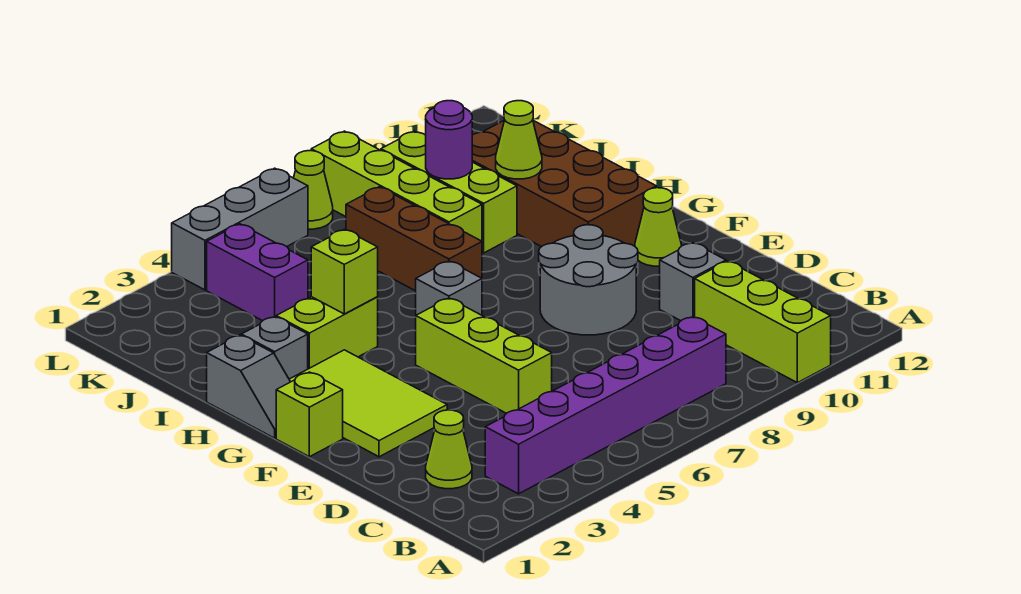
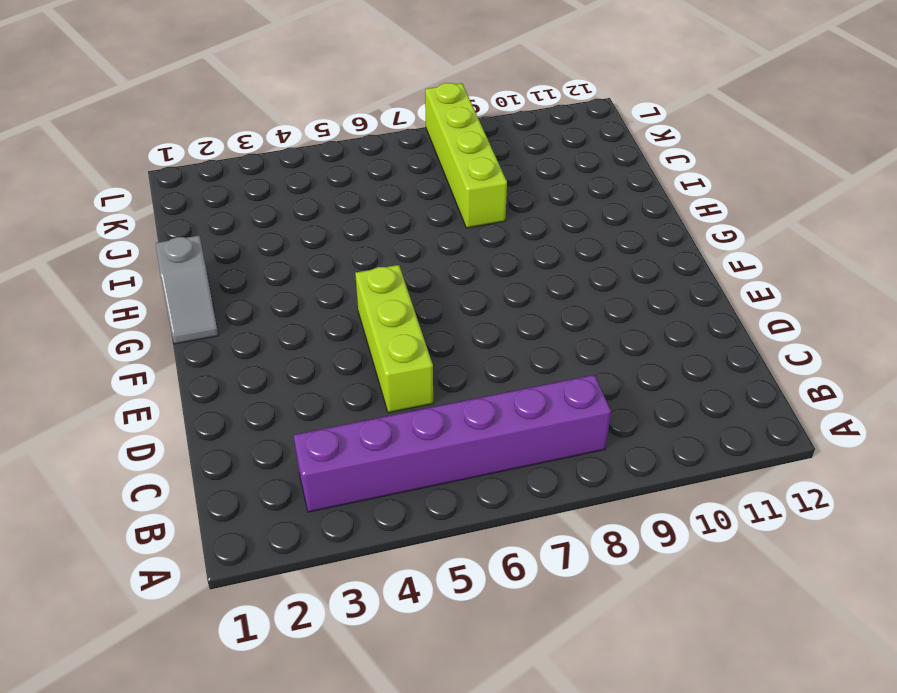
none -> lime 1x3 brick [695,261,831,383]
none -> lime 1x1 cone [426,410,472,489]
none -> grey 1x1 brick [660,243,726,321]

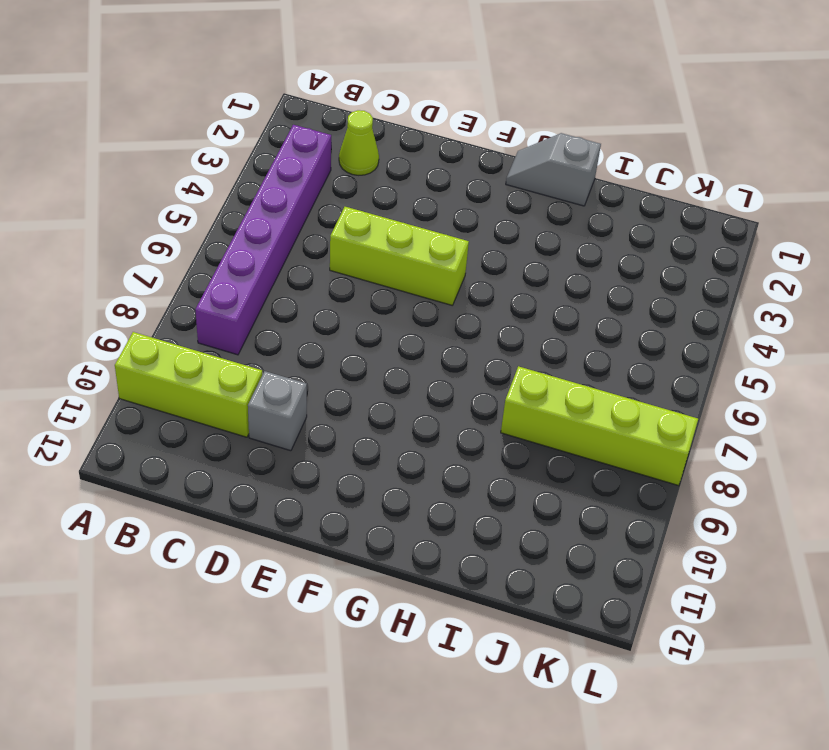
none -> lime 2x3 tile [289,350,447,457]
none -> grey 2x2 round brick [539,225,638,335]
none -> lime 1x1 brick [276,372,343,457]

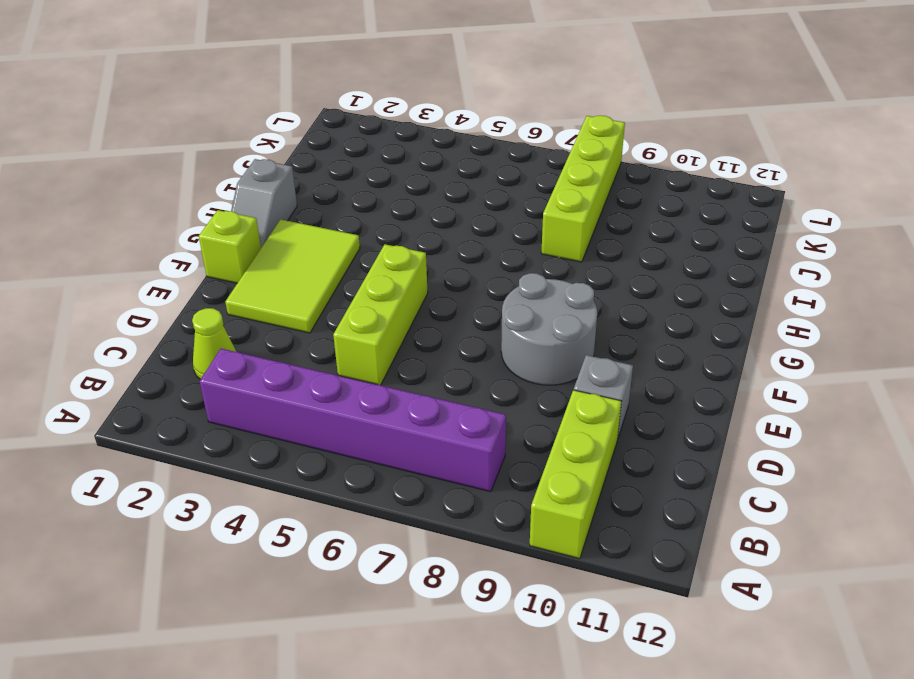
none -> lime 1x1 cone [635,188,681,266]
none -> grey 1x1 brick [416,261,482,315]
none -> brown 2x4 brick [472,121,656,247]

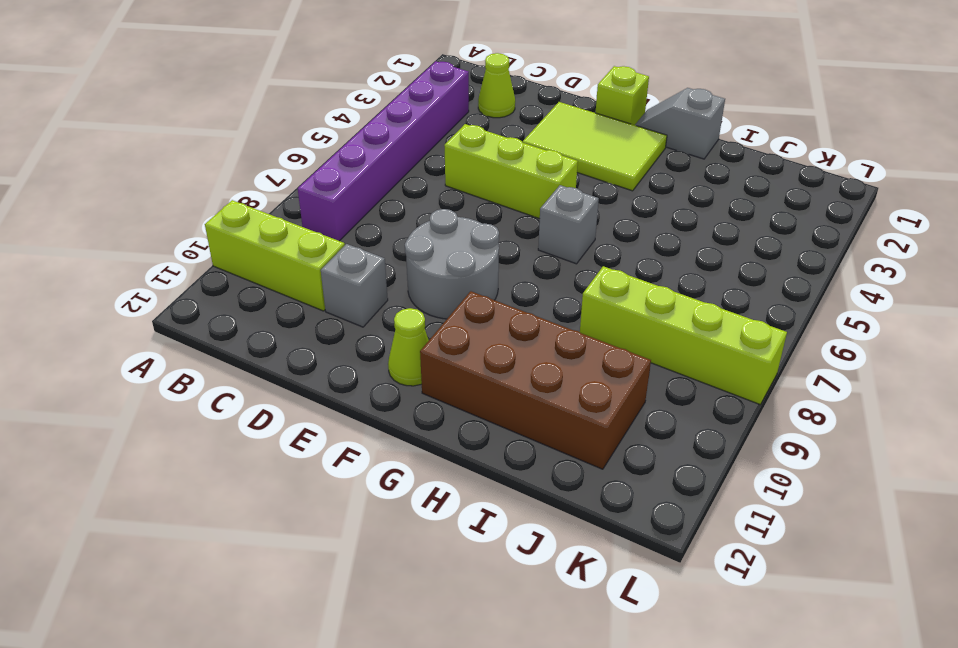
none -> grey 1x1 brick [241,317,308,379]
none -> lime 1x2 brick [276,297,378,369]
none -> brown 1x3 brick [346,187,482,291]

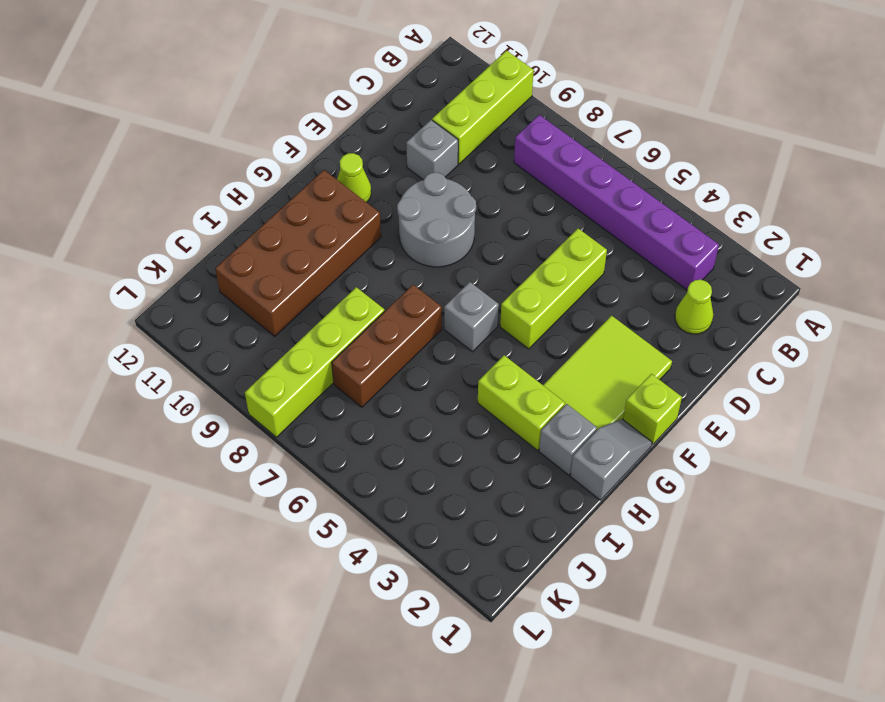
none -> lime 1x3 brick [381,131,517,253]
none -> purple 1x2 brick [207,224,308,321]
none -> grey 1x3 brick [172,168,308,290]

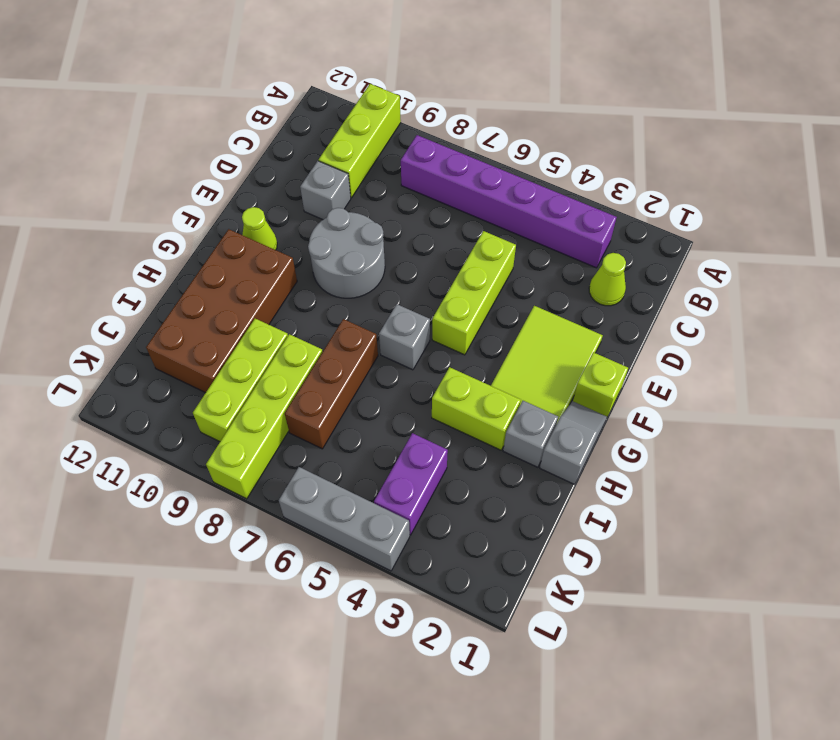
none -> lime 1x1 cone [294,151,333,229]
none -> lime 1x1 brick [311,229,378,314]
none -> lime 1x1 cone [496,101,542,179]

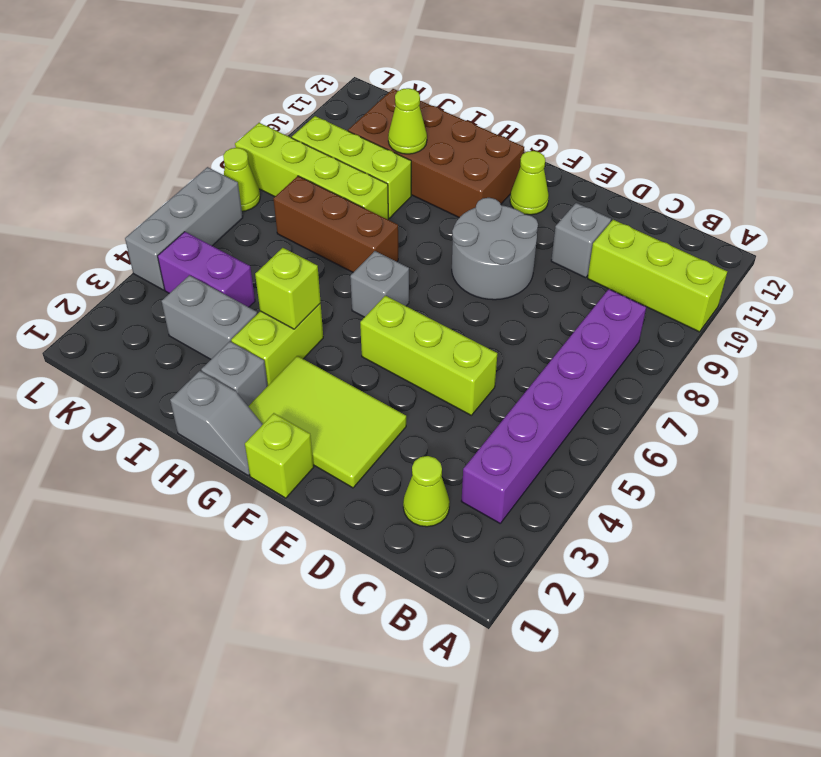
grey 1x2 brick [162,275,257,359] -> none
none -> purple 1x1 round brick [426,101,472,179]

